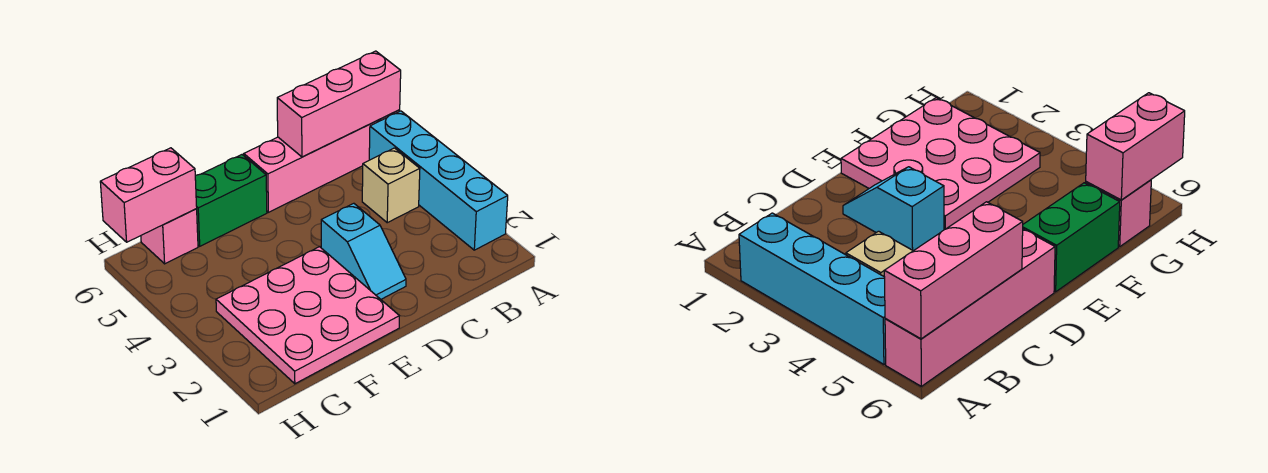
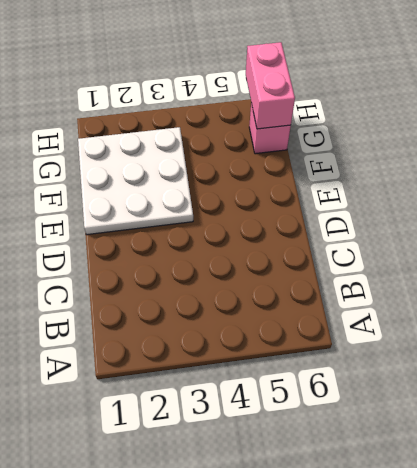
white 3x3 plate [78,127,193,235] -> pink 3x3 plate [216,247,399,384]
none -> cyan 1x4 brick [369,111,508,250]
none -> pink 1x4 brick [244,110,400,212]

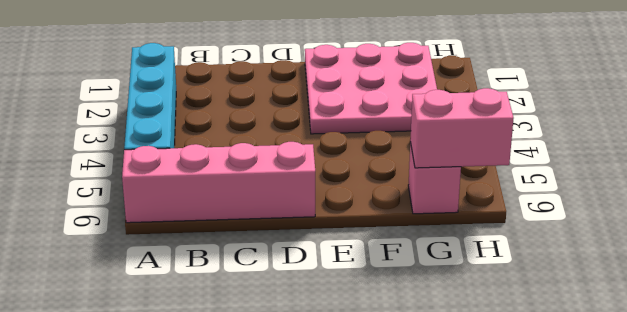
none -> tan 1x1 brick [362,148,420,223]
none -> cyan 1x2 slope [321,203,406,299]

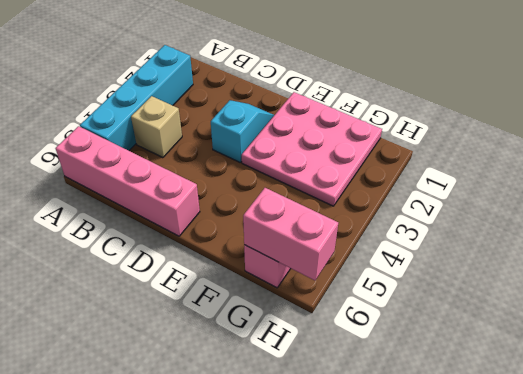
none -> green 1x2 brick [195,155,267,246]
none -> pink 1x3 brick [277,51,401,157]

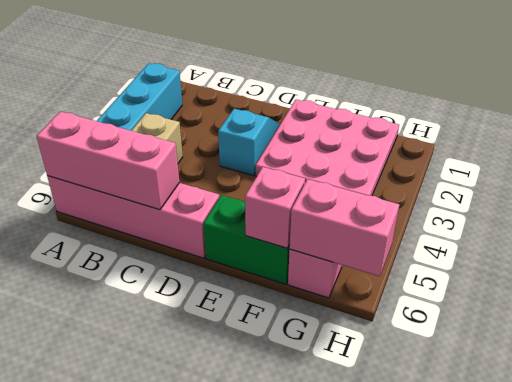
pink 1x1 brick [245,167,305,248] -> none

